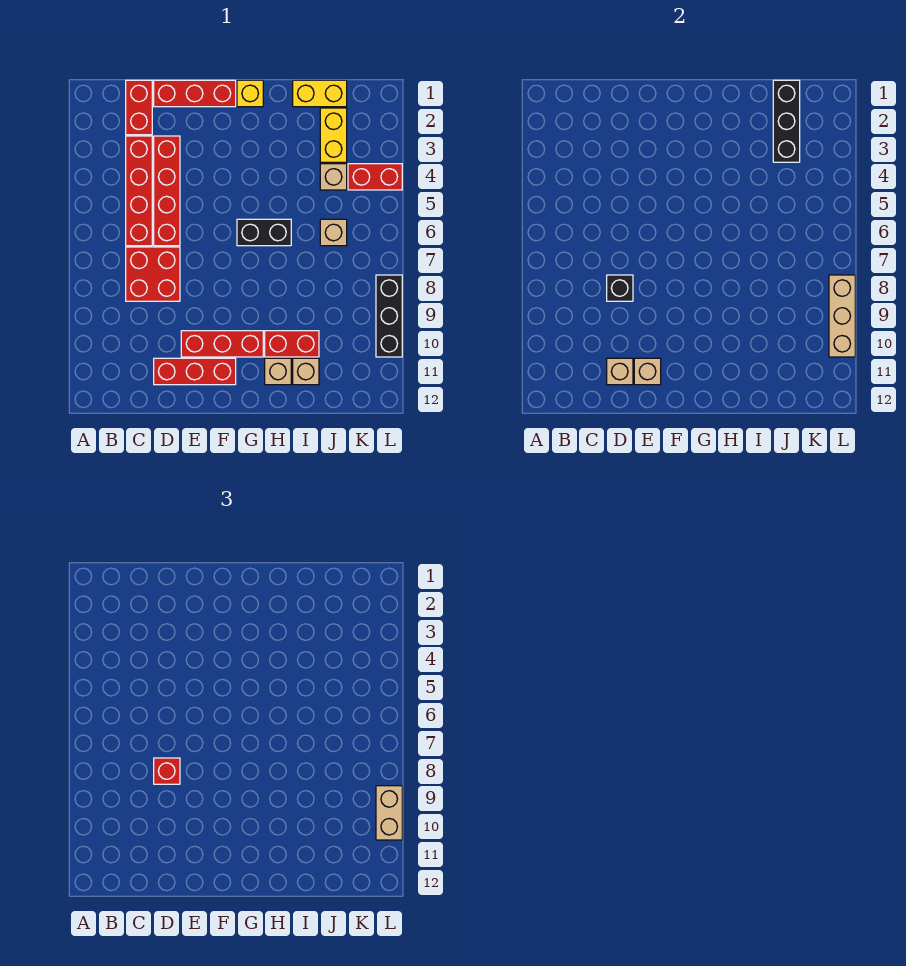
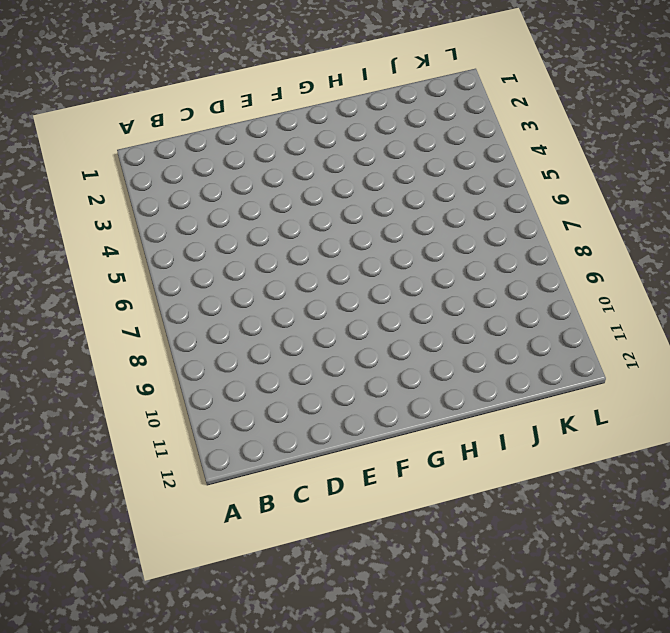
none -> red 1x2 brick [126,80,152,135]
none -> red 1x4 brick [126,136,152,246]
none -> red 2x2 brick [126,247,180,301]

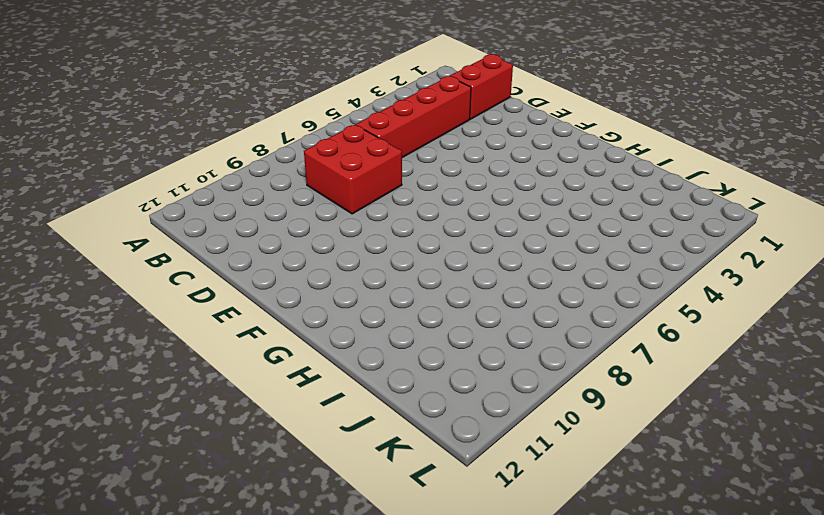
none -> red 1x3 brick [154,80,236,107]
none -> red 1x4 brick [154,136,180,246]
none -> red 1x3 brick [154,358,236,385]

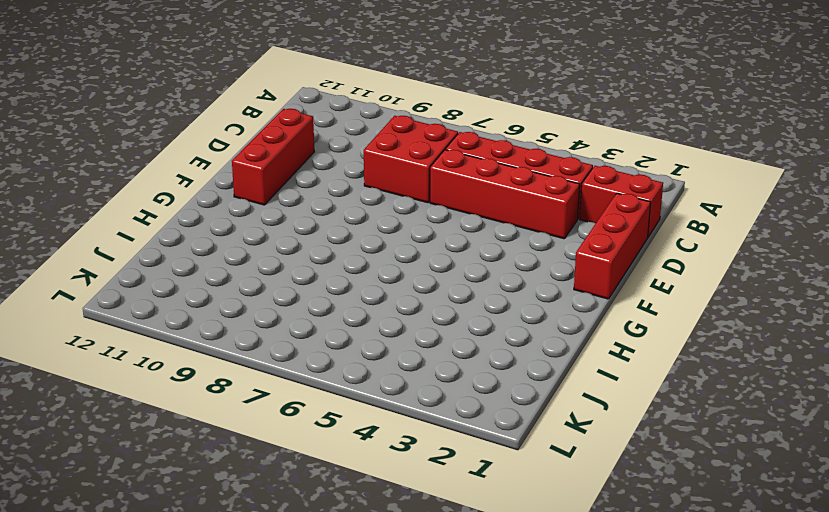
none -> red 1x3 brick [181,331,263,357]
none -> yellow 1x1 brick [237,80,263,107]
none -> black 1x2 brick [237,219,291,246]

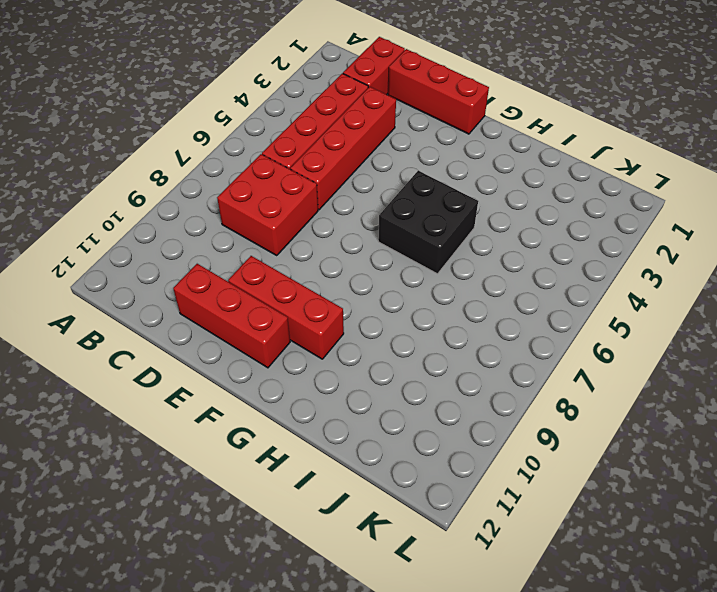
black 2x2 brick [378,171,478,274] -> black 1x2 brick [237,219,291,246]
none -> yellow 1x1 brick [237,80,263,107]
none -> red 1x2 brick [265,331,319,357]
none -> tan 1x1 brick [265,358,291,385]

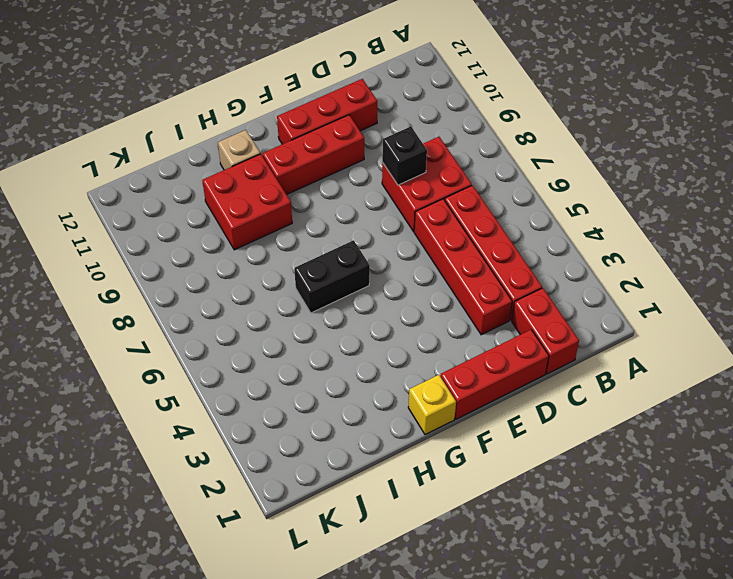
red 2x2 brick [202,154,292,250] -> red 1x2 brick [265,331,319,357]
none -> yellow 1x2 brick [293,80,347,107]
none -> tan 1x1 brick [293,358,319,385]
none -> yellow 1x2 brick [320,108,347,162]

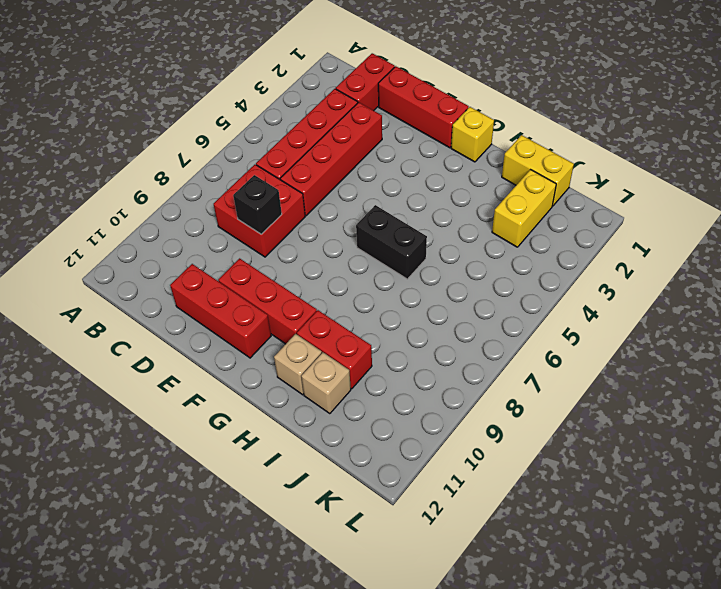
none -> tan 1x1 brick [320,164,347,190]
none -> tan 1x1 brick [320,219,347,246]
none -> red 1x2 brick [348,164,402,190]

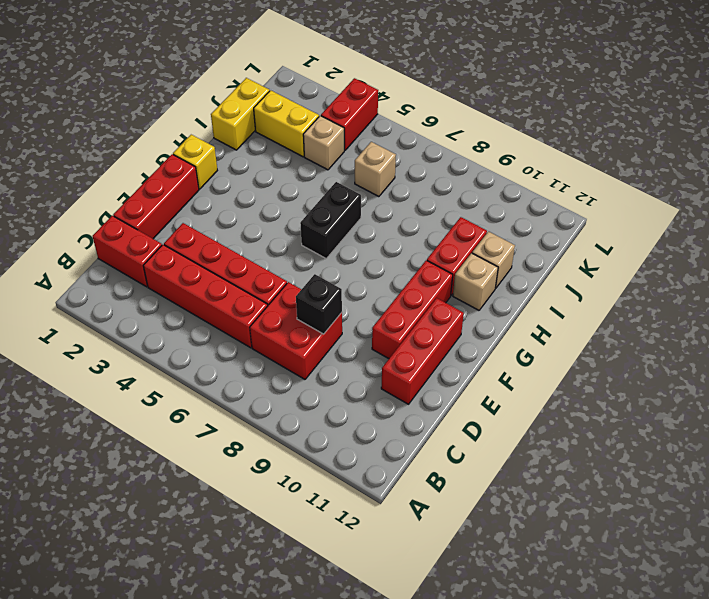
none -> black 1x3 brick [376,275,402,357]
none -> tan 1x1 brick [607,358,633,385]
none -> tan 1x1 brick [634,358,661,385]

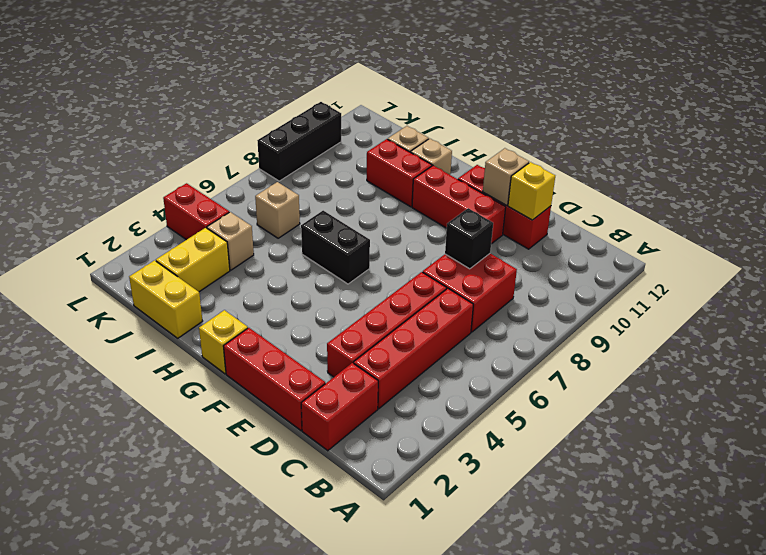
yellow 1x1 brick [508,162,555,220] -> tan 1x1 brick [607,358,633,385]
none -> black 1x3 brick [773,80,800,162]
none -> tan 1x3 brick [829,275,855,357]
none -> red 1x1 brick [154,758,180,784]

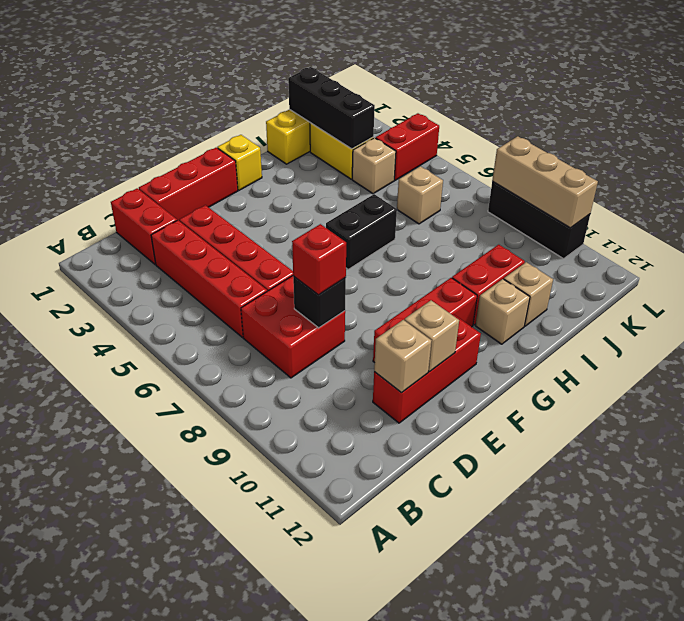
none -> tan 1x2 brick [376,786,402,840]

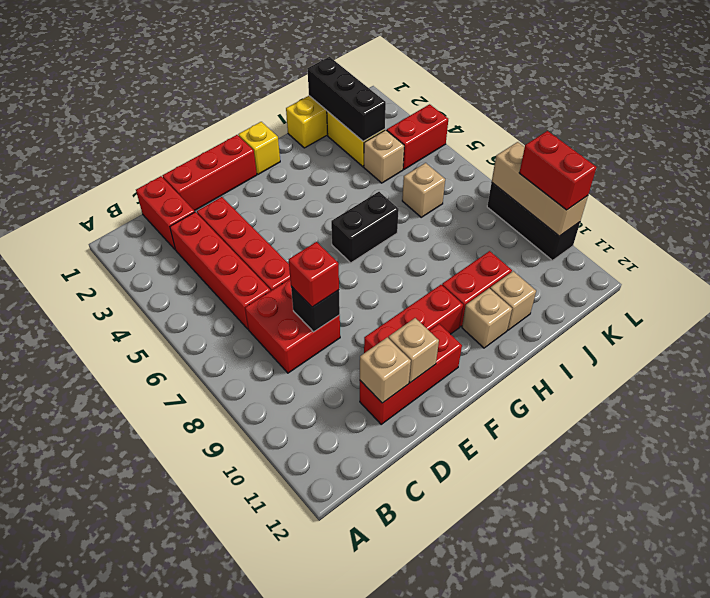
red 1x2 brick [519,131,597,210] -> tan 1x2 brick [376,786,402,840]

